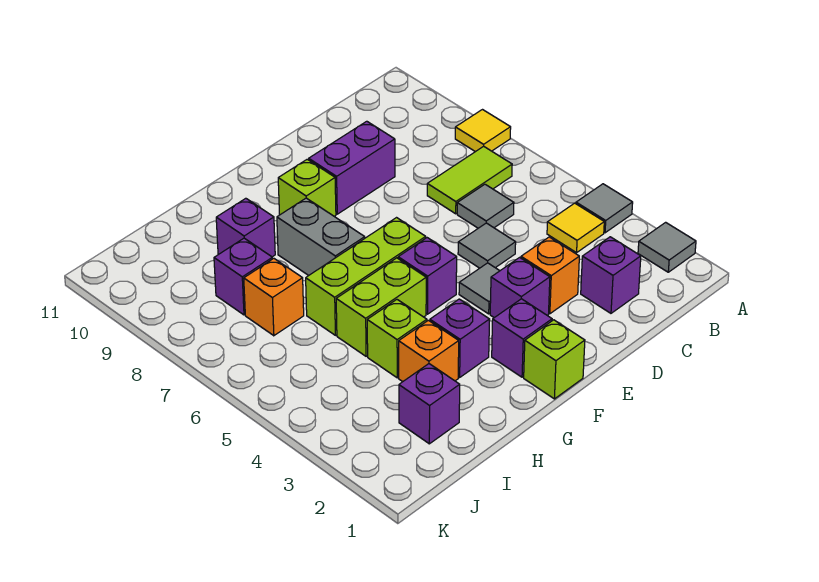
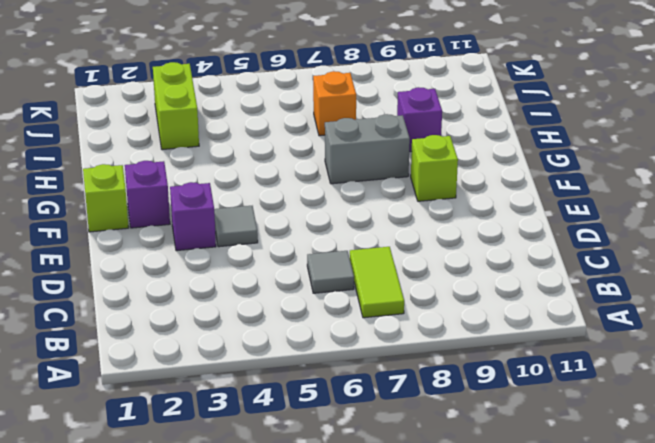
lime 1x2 brick [153,62,199,150] -> lime 1x2 brick moved to [336,258,426,356]
none -> grey 1x1 tile [638,222,696,272]
none -> grey 1x1 tile [576,184,633,233]
none -> yellow 1x1 tile [455,110,511,152]

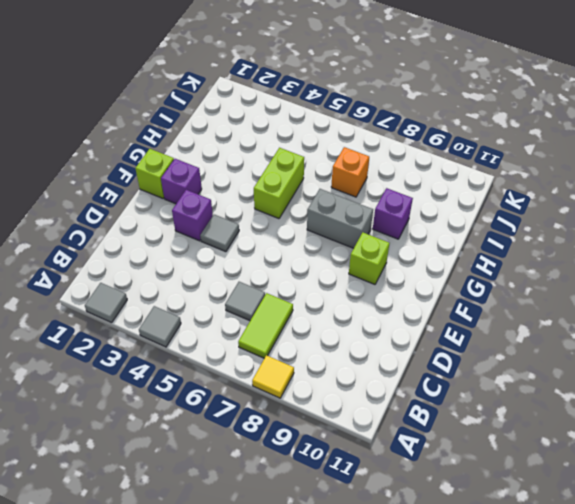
none -> yellow 1x1 tile [547,203,604,253]
none -> purple 1x1 brick [581,237,641,313]
none -> orange 1x1 brick [521,237,579,314]

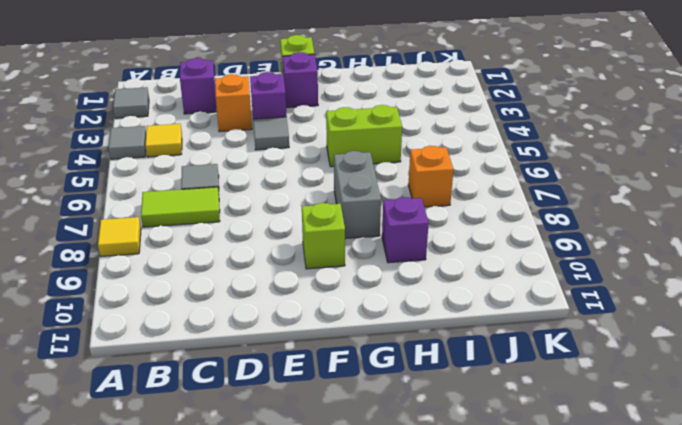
none -> grey 1x1 tile [458,223,516,268]
none -> purple 1x2 brick [309,121,395,214]
none -> purple 1x1 brick [398,238,457,314]

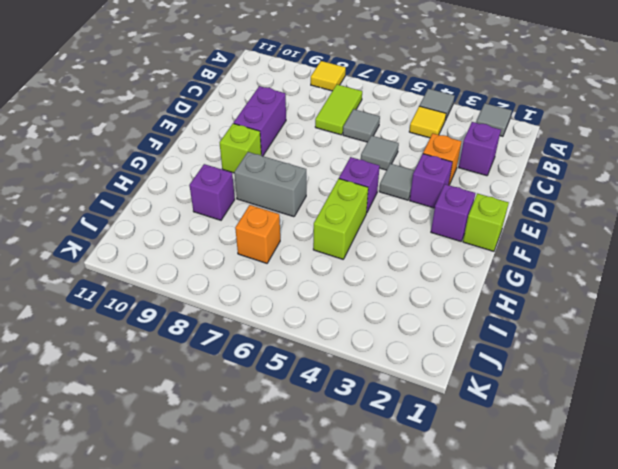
none -> lime 1x3 brick [306,218,426,335]
none -> purple 1x1 brick [430,299,490,377]
none -> orange 1x1 brick [399,320,459,382]

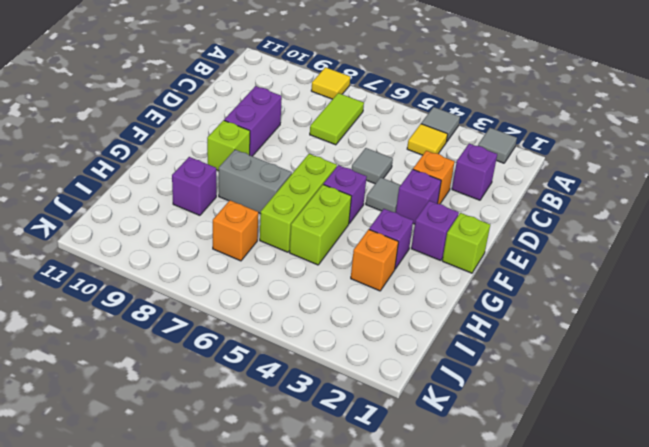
none -> grey 1x1 tile [457,184,514,228]
none -> lime 1x1 brick [367,300,427,378]
none -> purple 1x1 brick [399,364,460,444]

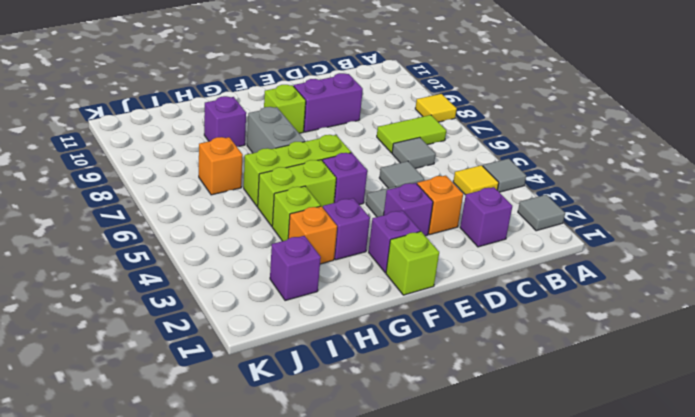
none -> purple 1x1 brick [214,238,273,315]

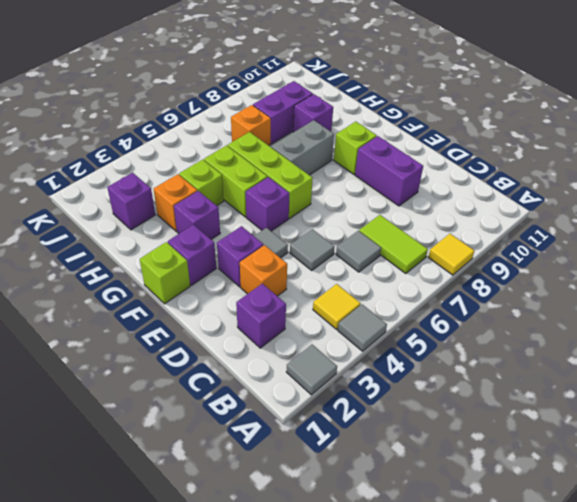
purple 1x2 brick [253,81,313,144] -> purple 1x1 brick [214,238,273,315]

